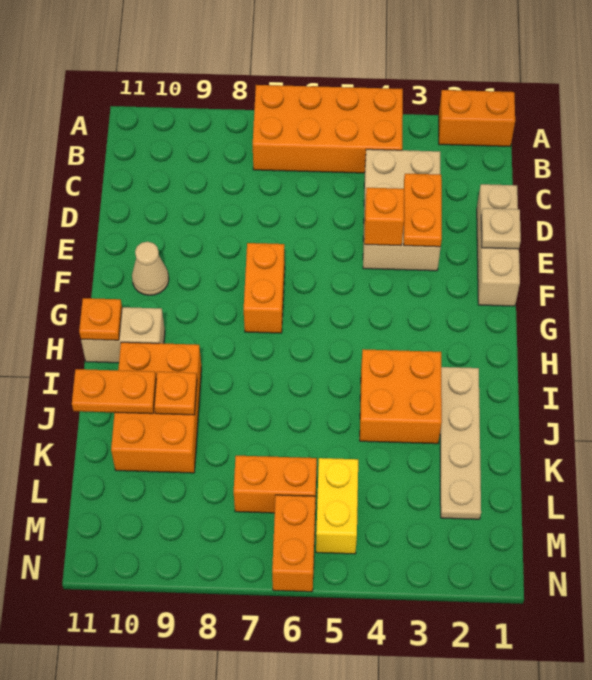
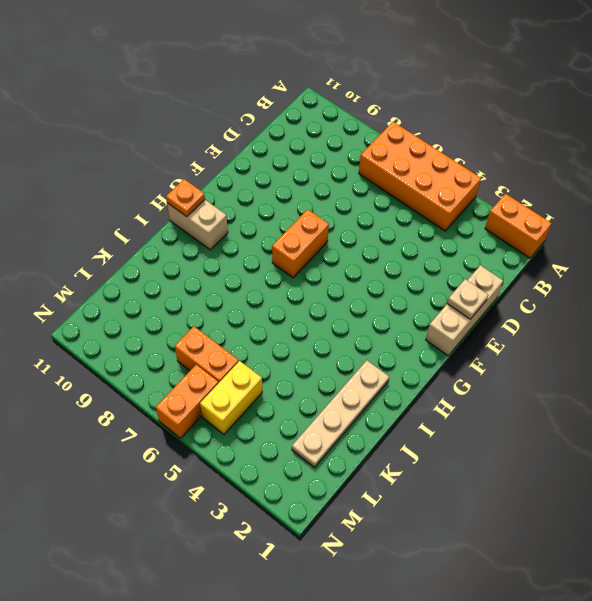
none -> tan 2x3 brick [363,149,441,271]
none -> tan 1x1 cone [132,242,169,295]
none -> orange 2x2 brick [360,349,442,444]

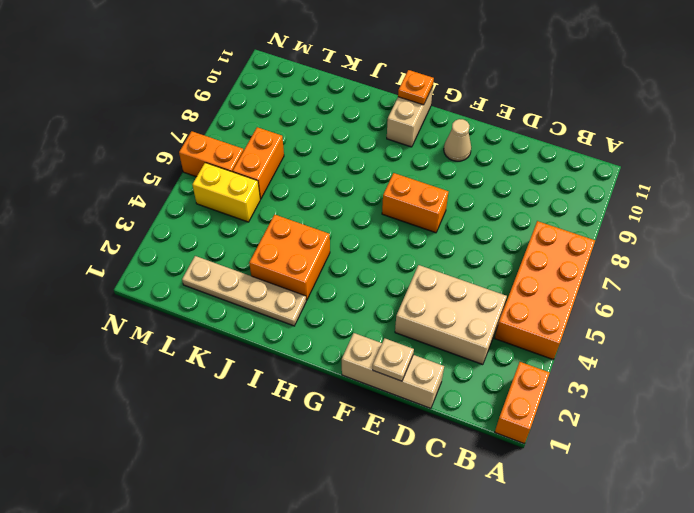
none -> orange 2x3 brick [111,342,201,473]
none -> orange 1x2 plate [404,174,442,247]
none -> orange 1x1 brick [364,188,404,246]

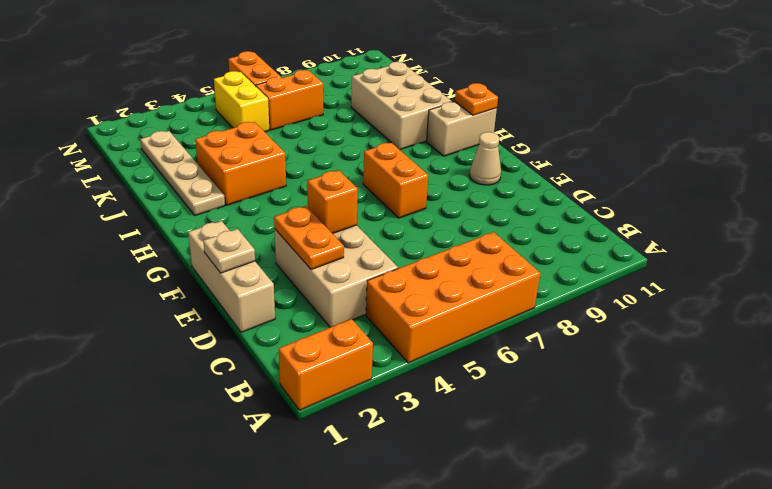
tan 2x3 brick [351,62,452,150] -> orange 2x3 brick [111,342,201,473]
none -> orange 1x1 plate [154,372,197,415]
none -> orange 1x2 plate [72,369,156,414]

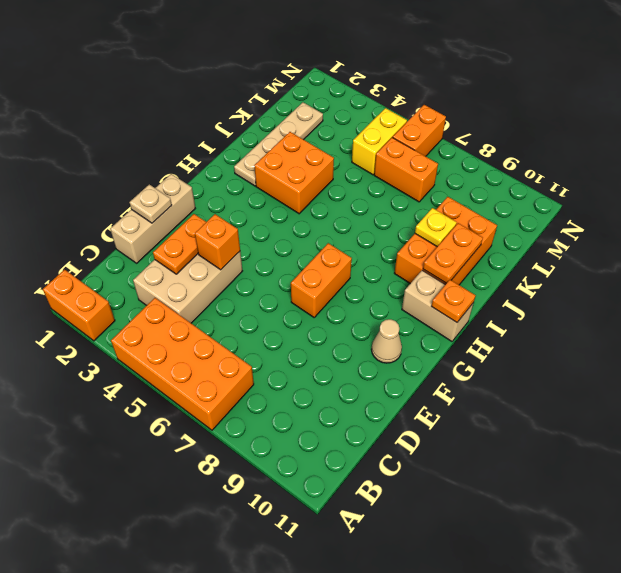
orange 1x2 plate [423,223,483,283] -> orange 1x2 plate turned to [72,369,156,414]
yellow 1x1 plate [415,208,457,247] -> orange 1x1 plate [154,372,197,415]

